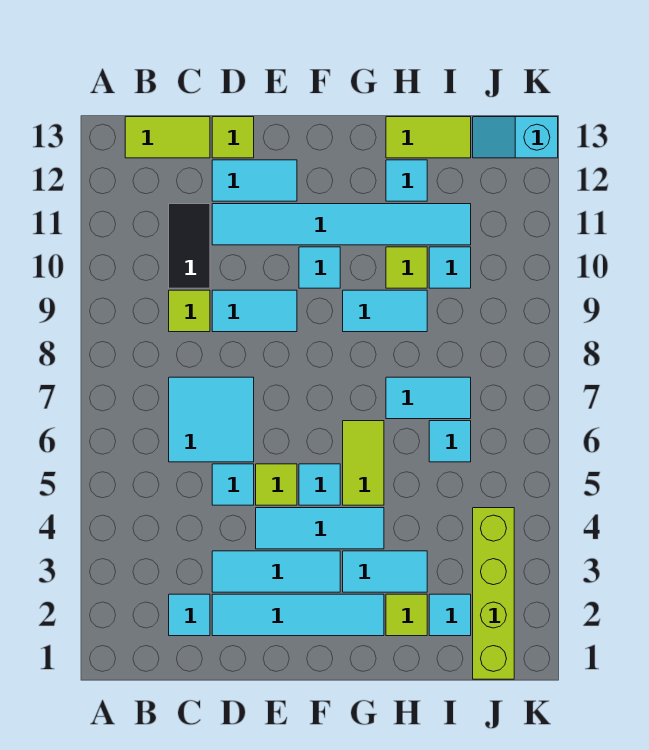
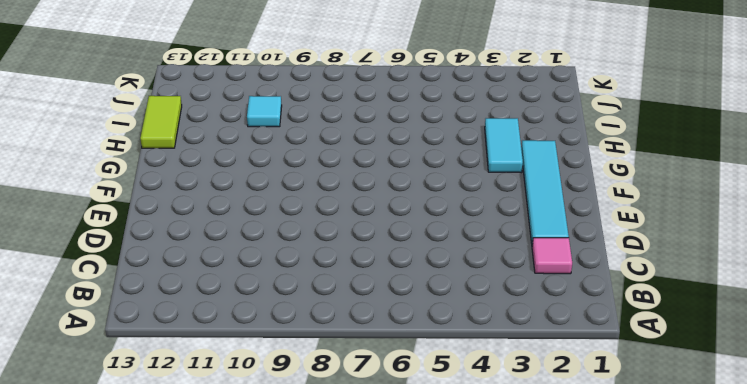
pink 1x1 tile [532,238,572,274] -> cyan 1x1 tile [169,594,210,636]
none -> lime 1x2 tile [125,117,210,158]
none -> cyan 2x2 tile [169,377,254,462]
none -> lime 1x1 tile [169,290,210,332]

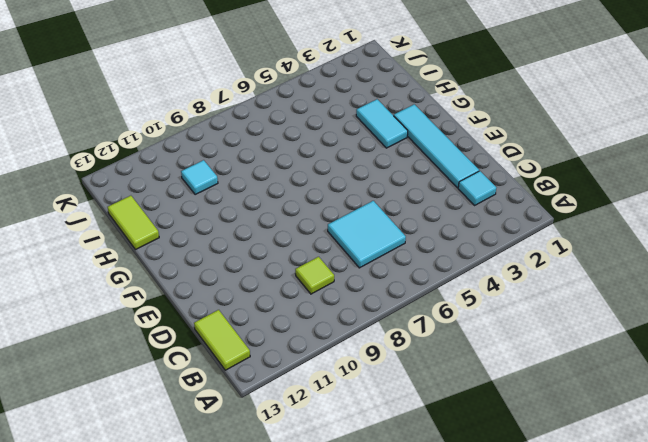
none -> black 1x2 tile [169,204,210,288]
none -> cyan 1x3 tile [212,551,340,592]
none -> cyan 1x1 tile [212,464,254,505]

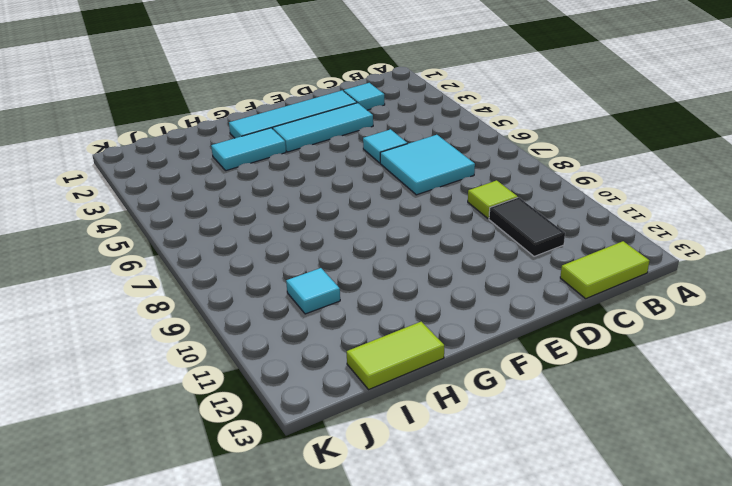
none -> cyan 1x2 tile [212,290,297,332]
none -> cyan 1x6 tile [212,204,471,245]
none -> cyan 1x2 tile [212,160,297,201]

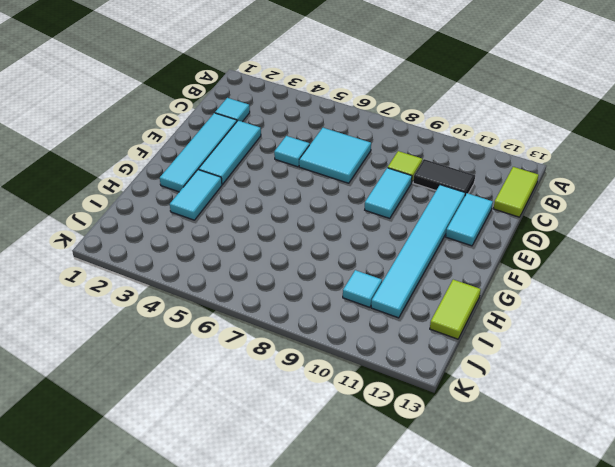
none -> lime 1x1 tile [212,117,254,158]
none -> cyan 1x3 tile [256,508,384,549]
none -> lime 1x1 tile [256,464,297,505]

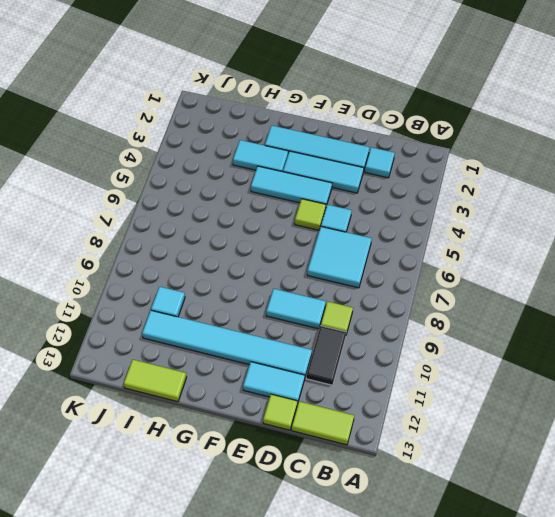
none -> cyan 1x1 tile [299,464,340,505]
none -> cyan 1x1 tile [299,247,340,288]
none -> lime 1x2 tile [343,421,384,505]

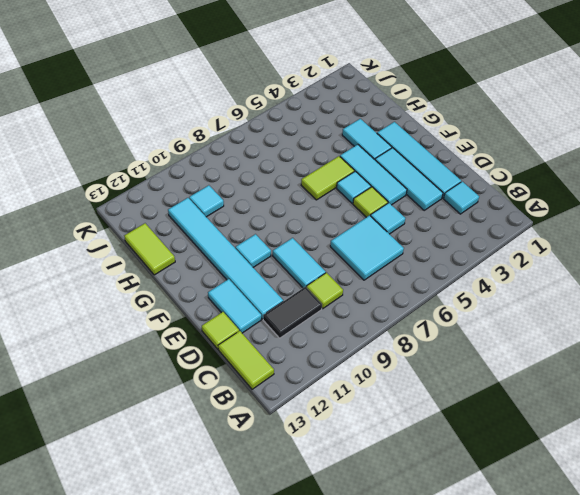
none -> cyan 1x2 tile [343,290,427,332]
none -> lime 1x1 tile [386,594,427,636]
none -> cyan 1x2 tile [386,377,471,419]

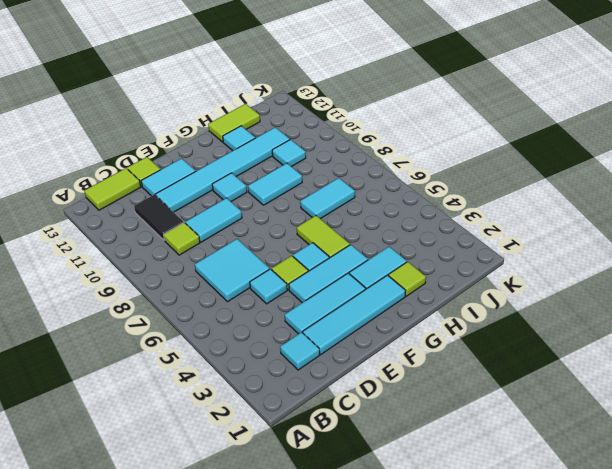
none -> lime 1x1 tile [386,247,427,288]
none -> cyan 1x1 tile [429,594,471,636]
none -> cyan 1x1 tile [429,421,471,462]

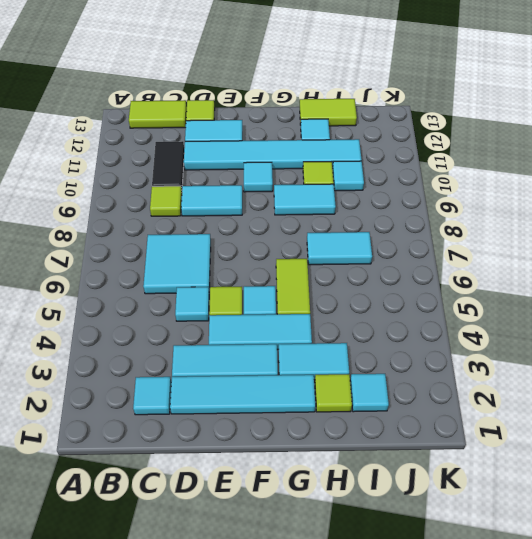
none -> cyan 1x1 tile [429,421,471,462]
none -> lime 1x4 brick [473,508,514,679]
none -> cyan 1x2 slope [473,117,558,158]

